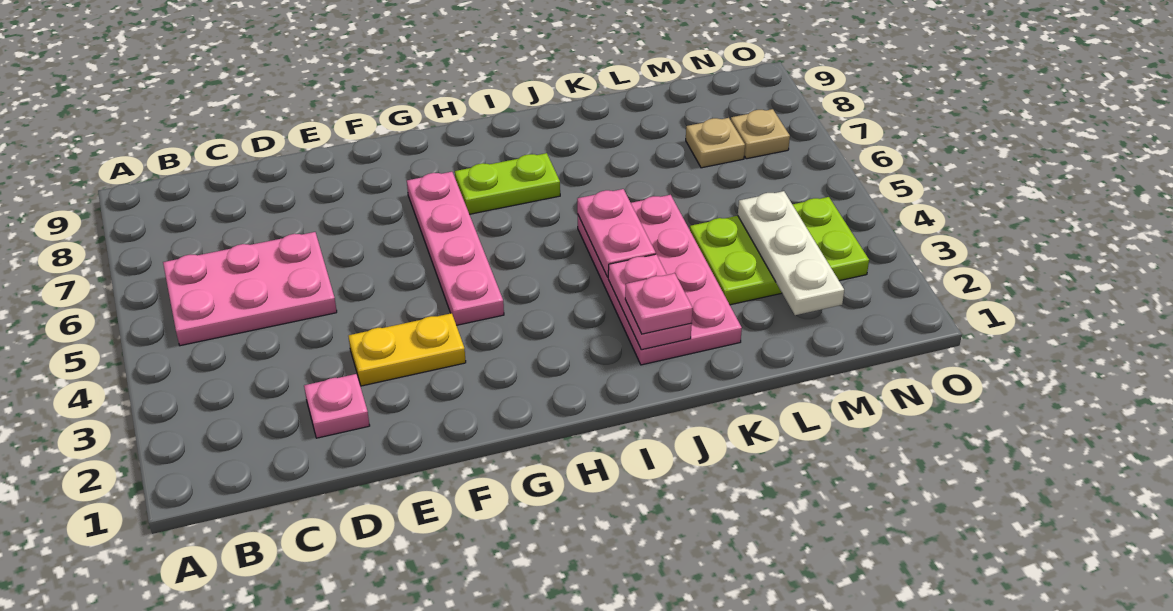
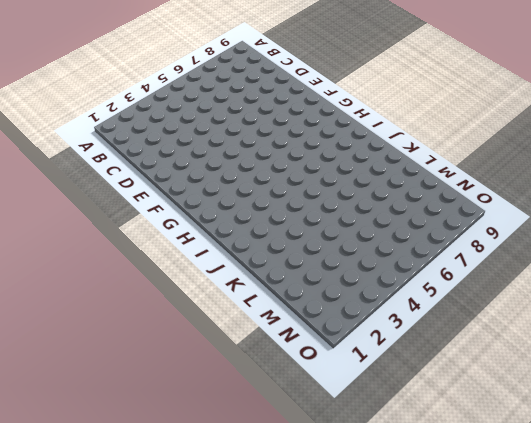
none -> pink 2x3 plate [163,232,337,346]
none -> pink 1x1 plate [304,374,370,438]
none -> yellow 1x2 plate [349,313,466,386]

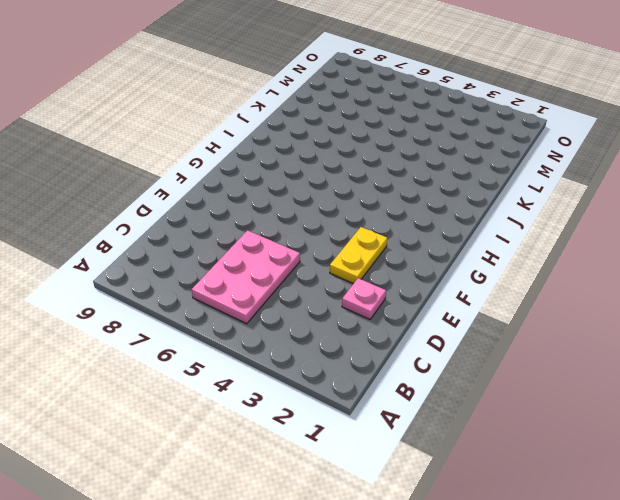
none -> pink 1x4 plate [407,172,504,325]
none -> lime 1x2 plate [455,153,560,214]
none -> pink 2x4 plate [577,195,742,365]

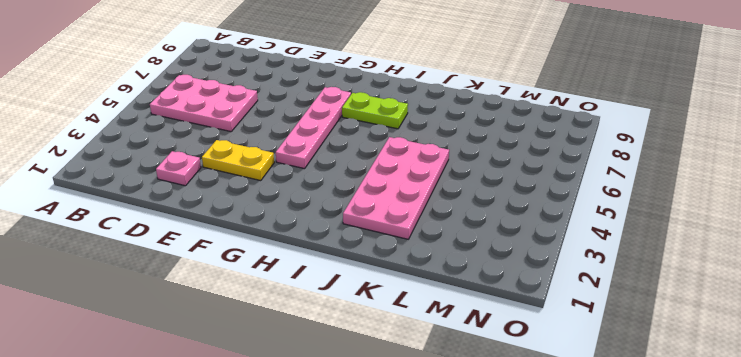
none -> lime 2x3 plate [690,197,869,305]
none -> tan 1x1 plate [686,118,745,168]
none -> tan 1x1 plate [731,109,790,159]

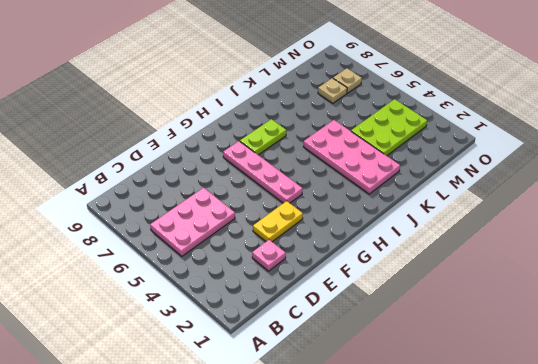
none -> pink 1x2 plate [608,254,692,350]
none -> pink 1x2 plate [577,189,656,277]
none -> white 1x3 plate [738,191,844,315]

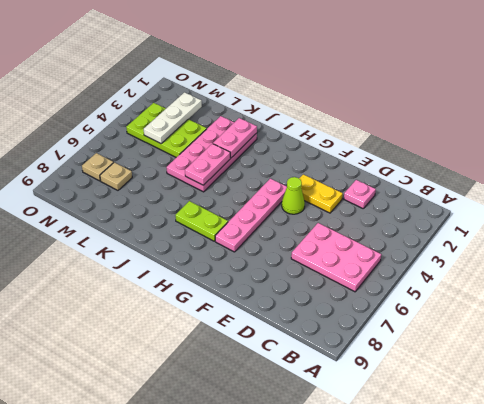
lime 1x1 cone [282,177,305,214] -> none
none -> pink 1x1 plate [625,273,693,334]

